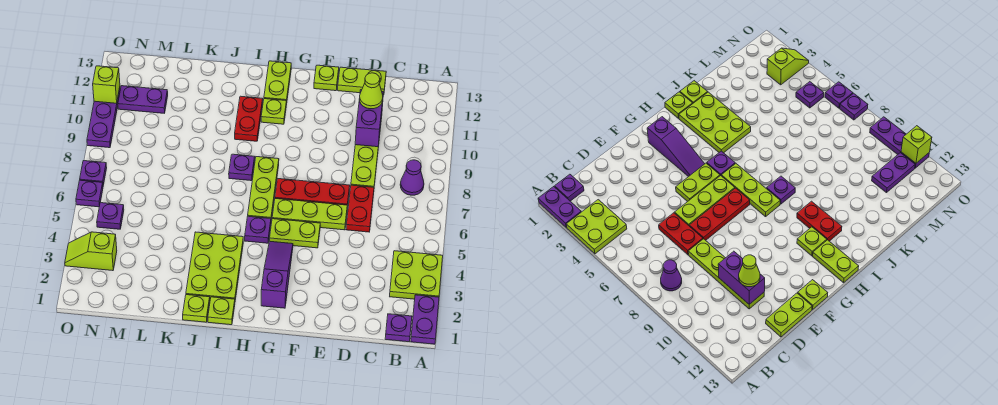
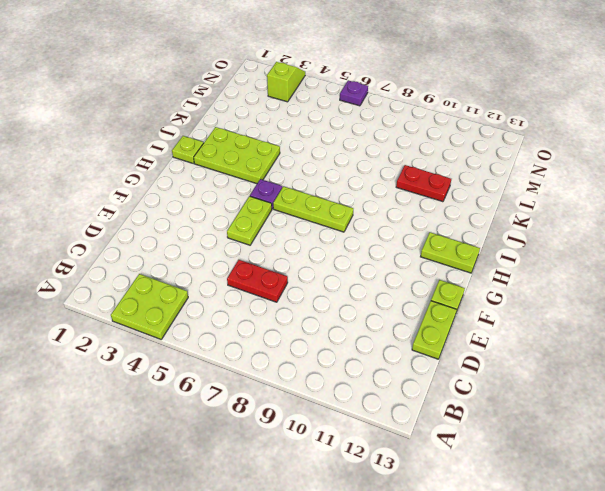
red 1x2 plate [396,165,451,202] -> red 1x2 plate moved to [235,96,263,141]
none -> purple 1x2 plate [411,295,439,344]
none -> purple 1x1 plate [385,314,412,342]
none -> purple 1x1 cone [400,160,424,195]
none -> lime 1x4 plate [351,117,382,187]

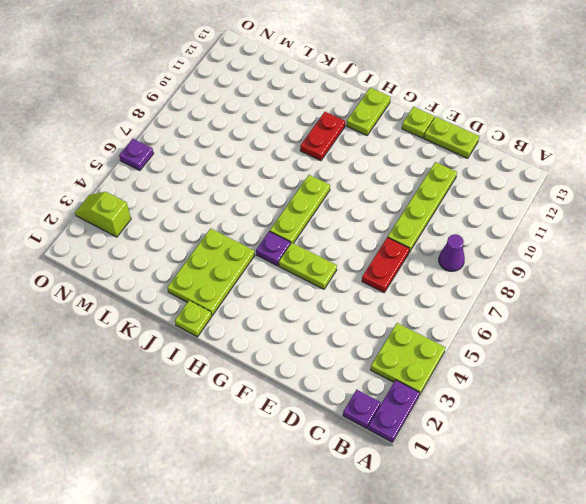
none -> lime 1x3 plate [272,199,347,230]
none -> red 1x3 plate [275,179,350,207]
none -> purple 1x3 slope [261,241,293,308]
none -> lime 1x1 plate [261,99,286,124]

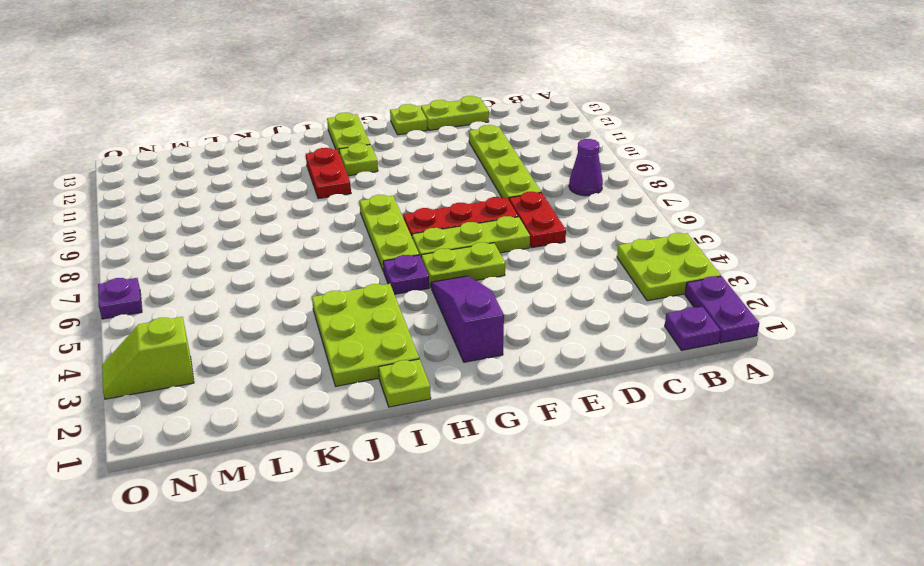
none -> purple 1x1 plate [229,154,255,181]
none -> lime 1x1 plate [183,295,210,322]
none -> purple 1x2 plate [118,86,168,113]
none -> purple 1x1 plate [97,203,124,229]

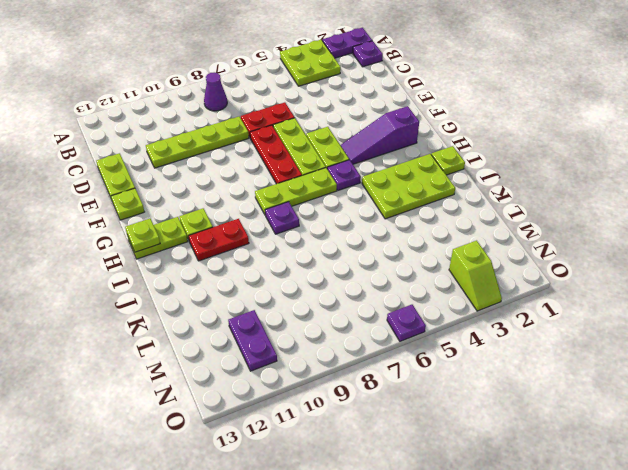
lime 1x1 plate [125,219,160,252] -> lime 1x1 plate moved to [183,295,210,322]
none -> purple 1x1 plate [97,203,124,229]
none -> purple 1x1 plate [80,161,107,185]
none -> purple 1x3 plate [87,88,120,148]
none -> purple 1x2 brick [355,90,383,147]

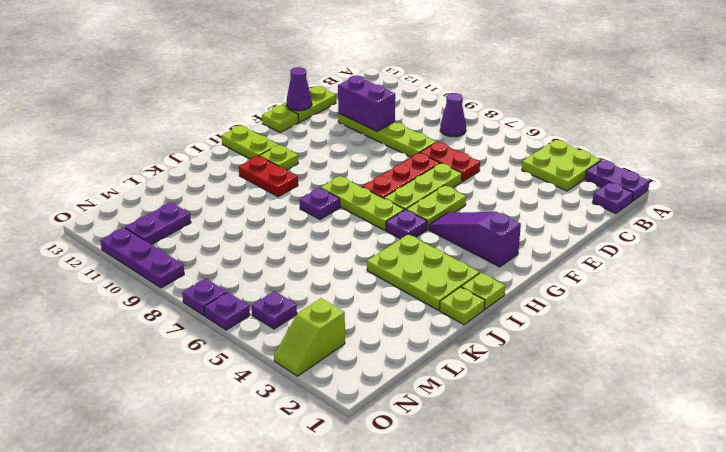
purple 1x1 cone [287,67,312,111] -> none
none -> lime 1x1 brick [93,66,120,103]
none -> lime 1x1 cone [359,73,383,109]

